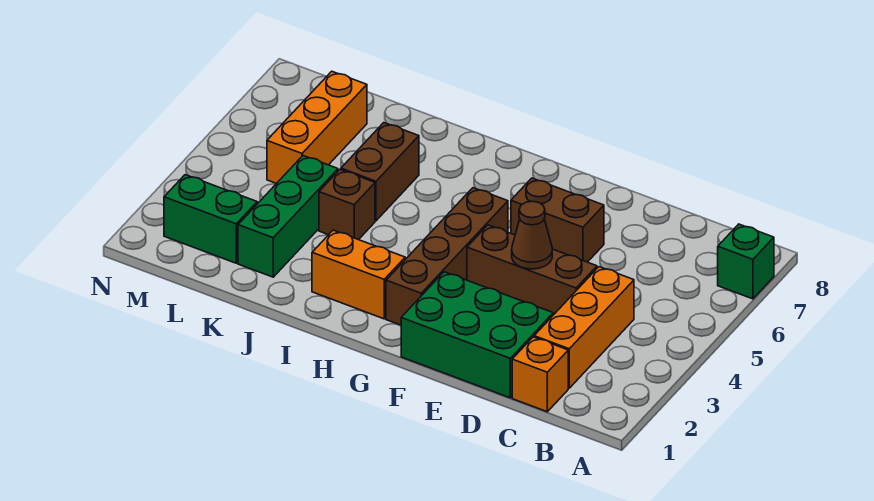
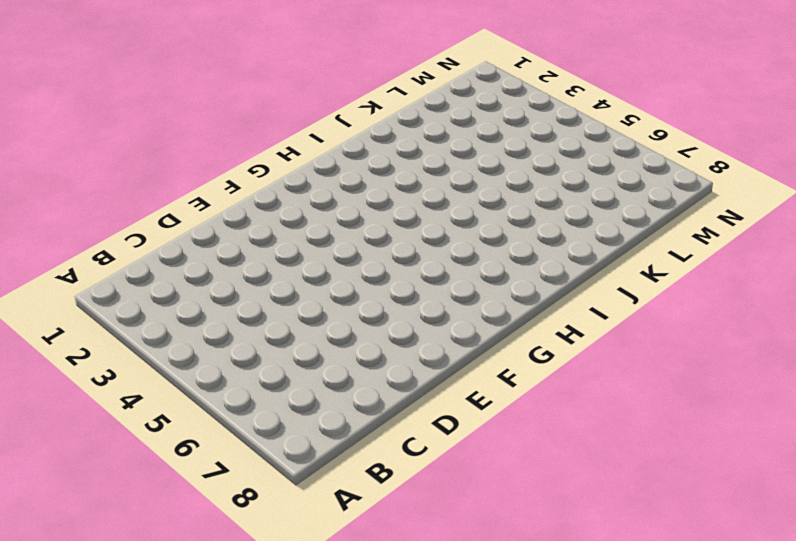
none -> green 1x1 brick [718,224,774,299]
none -> orange 1x1 brick [512,337,568,412]
none -> orange 1x3 brick [534,267,634,388]

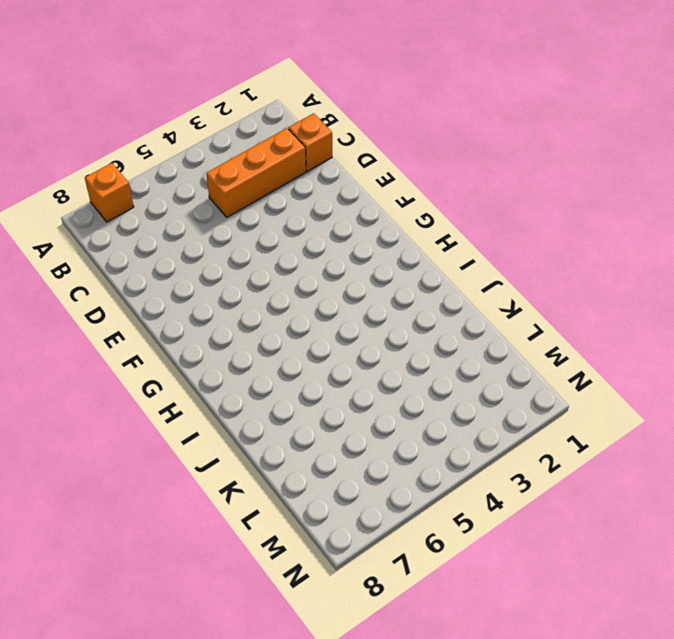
orange 1x1 brick [85,163,134,222] -> green 1x1 brick [718,224,774,299]
none -> green 2x3 brick [401,272,553,398]
none -> brown 1x3 brick [467,225,597,315]
none -> brown 1x2 brick [511,178,604,262]

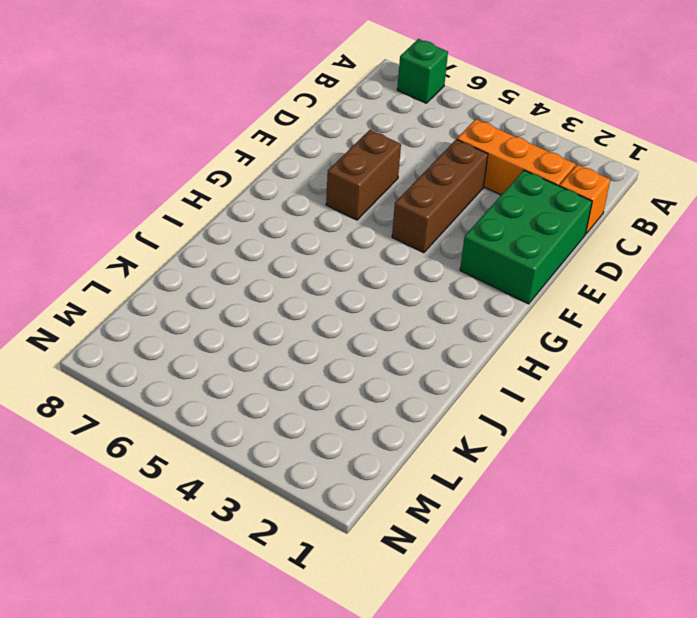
none -> brown 1x4 brick [386,188,508,325]
none -> orange 1x2 brick [312,230,405,319]
none -> brown 1x1 brick [319,170,375,240]

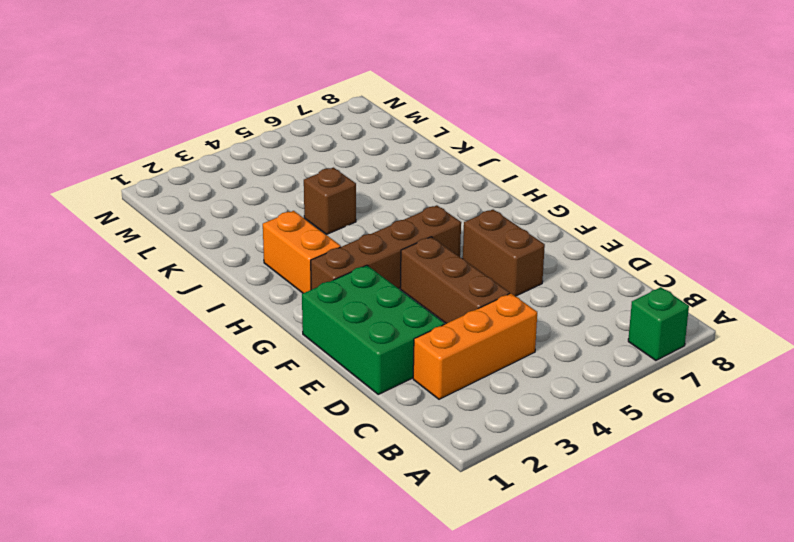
none -> orange 1x1 brick [512,337,568,412]
none -> brown 1x2 brick [341,123,419,221]
none -> green 1x3 brick [238,156,338,277]

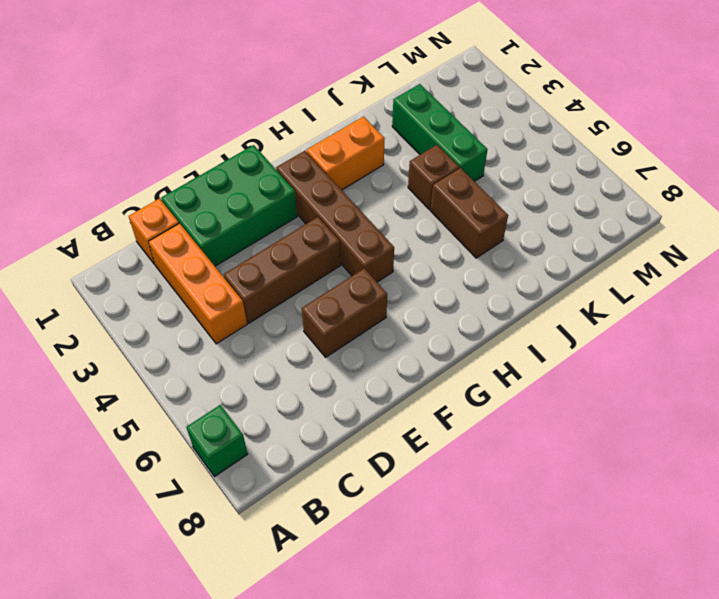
none -> green 1x2 brick [164,175,257,263]
none -> orange 1x3 brick [267,71,367,184]
none -> brown 1x1 cone [512,201,552,269]

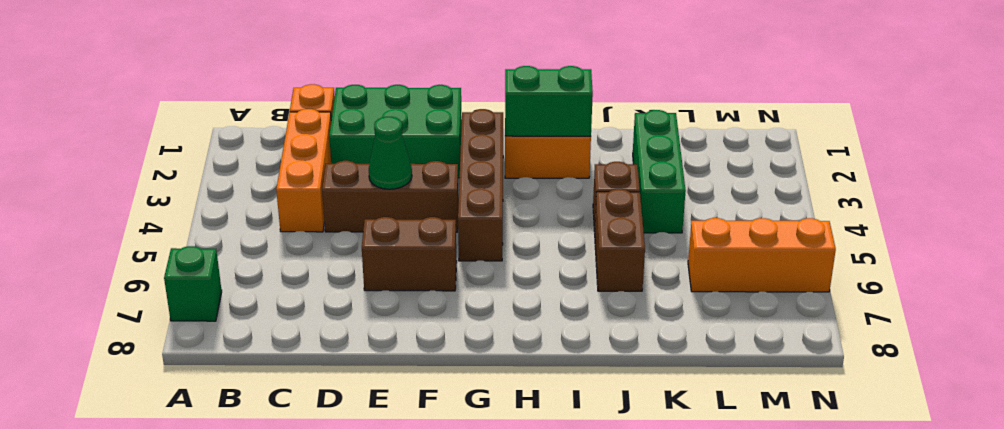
green 1x1 cone [369,117,412,189] -> brown 1x1 cone [512,201,552,269]
green 1x2 brick [505,66,593,136] -> green 1x2 brick moved to [164,175,257,263]
orange 1x3 brick [688,218,836,292] -> orange 1x3 brick turned to [267,71,367,184]

